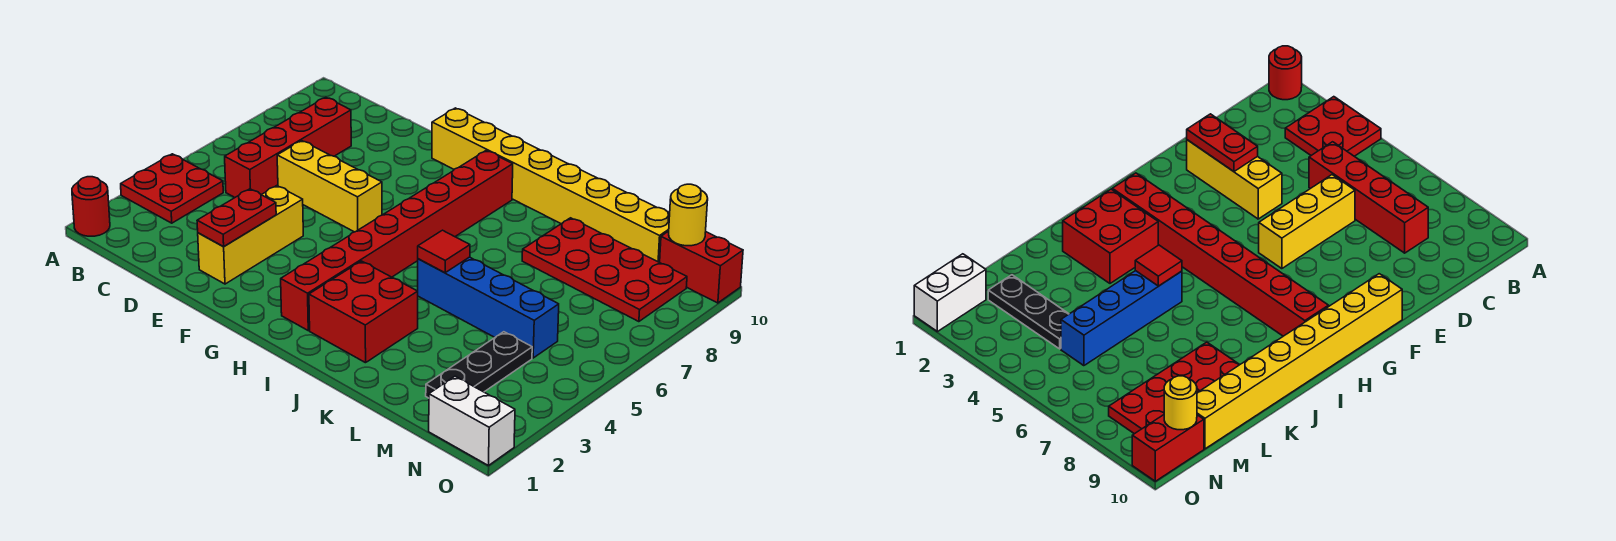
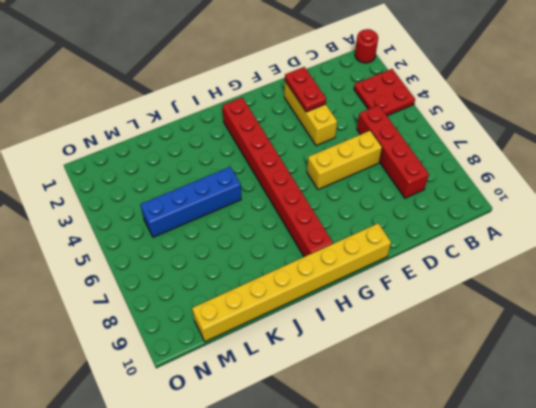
none -> red 2x2 brick [309,261,418,363]
none -> red 2x4 plate [522,218,687,322]
none -> black 1x3 plate [426,332,532,398]

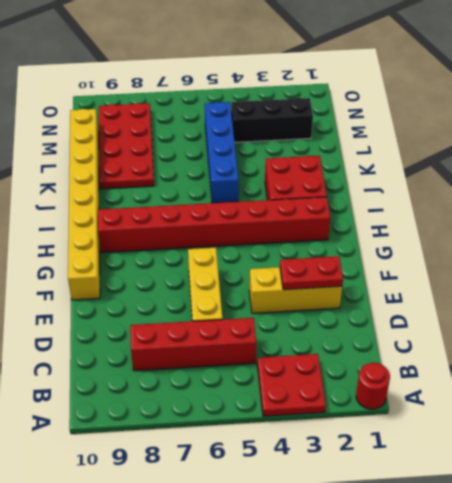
black 1x3 brick [231,98,313,142] -> black 1x3 plate [426,332,532,398]
none -> white 1x2 brick [429,376,515,466]
none -> red 1x2 brick [660,231,743,303]
none -> red 1x1 tile [418,230,470,273]

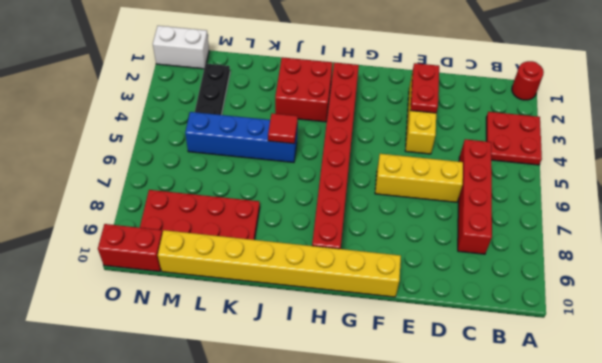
none -> yellow 1x1 round brick [669,184,708,246]

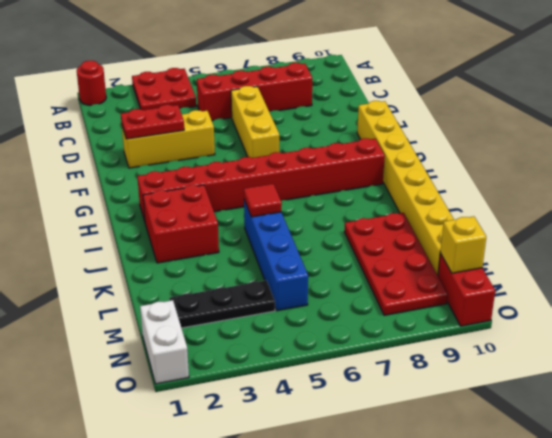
yellow 1x1 brick [440,216,486,273] -> yellow 1x1 round brick [669,184,708,246]

